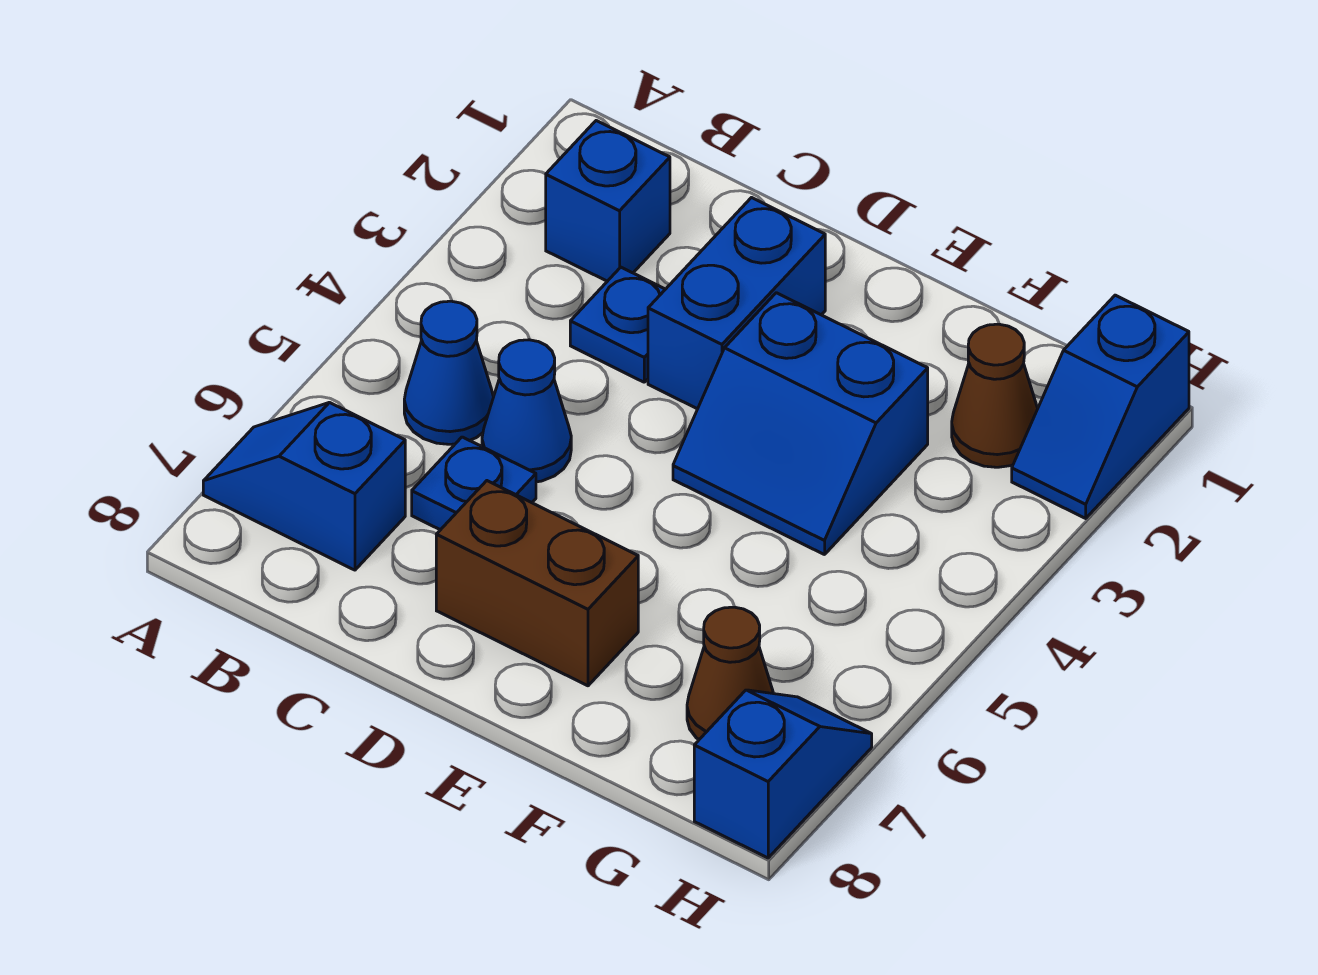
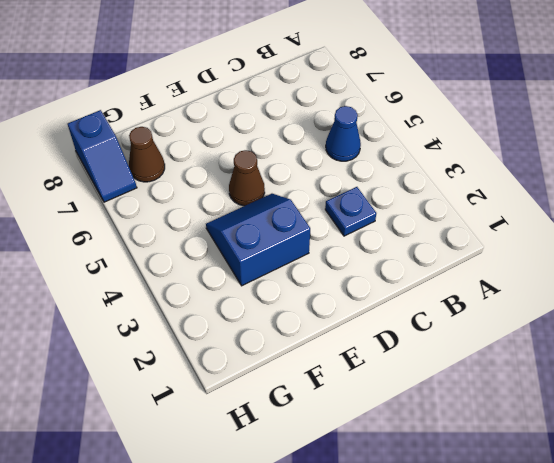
brown 1x1 cone [229,150,265,206] -> brown 1x1 cone moved to [952,324,1038,467]
none -> blue 1x2 slope [203,402,405,570]
none -> blue 1x1 brick [546,121,670,281]
none -> blue 1x1 cone [482,340,571,482]

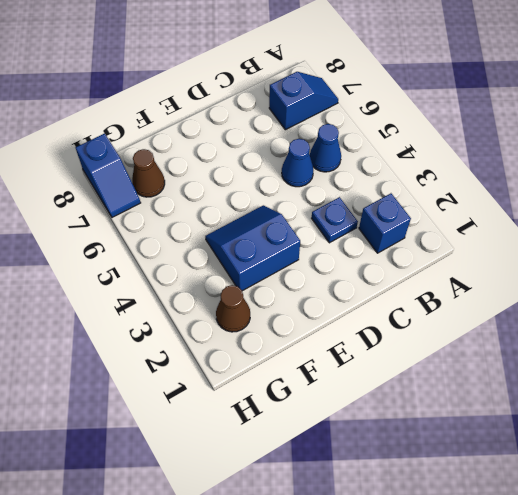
none -> blue 1x1 plate [412,437,536,530]
none -> blue 1x2 brick [648,198,825,409]
none -> brown 1x2 brick [436,481,638,686]

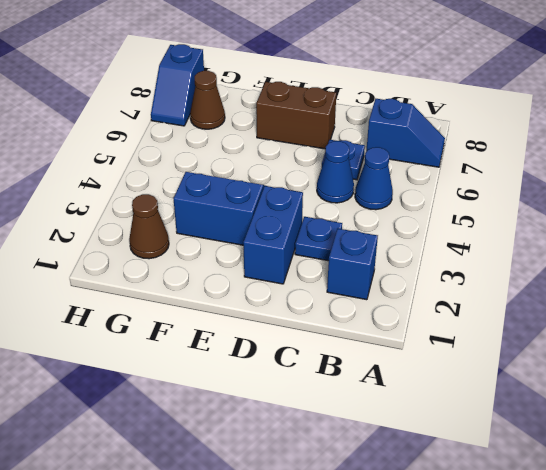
none -> blue 1x2 slope [1012,295,1189,518]

